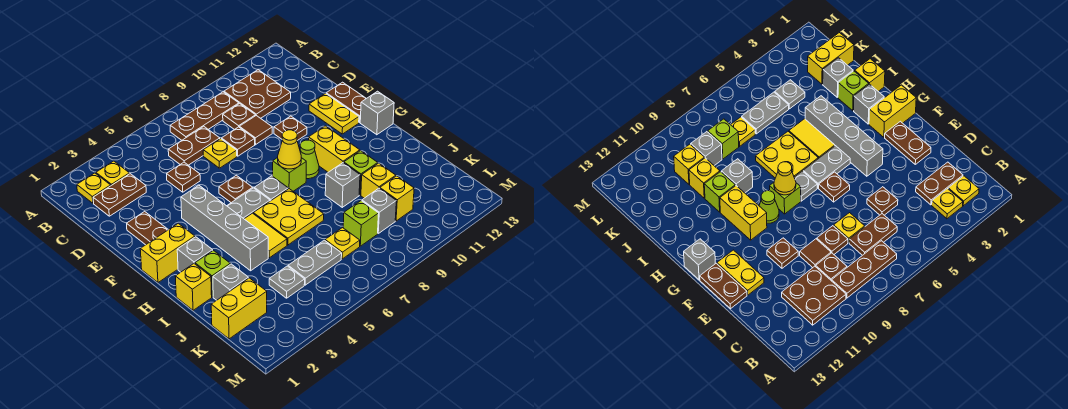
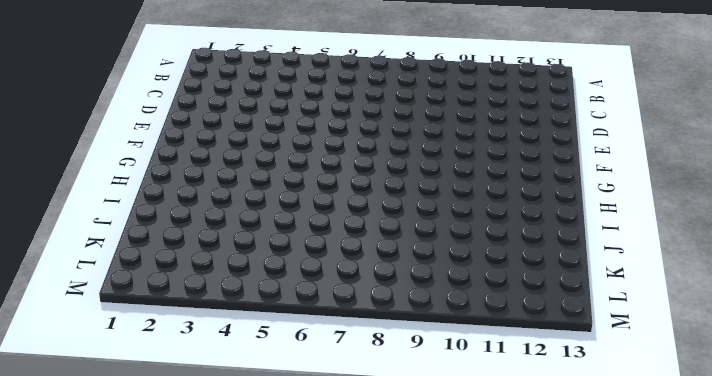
none -> yellow 1x1 plate [77,173,111,203]
none -> yellow 1x1 plate [96,161,130,185]
none -> brown 1x3 plate [170,92,239,140]
none -> brown 2x2 plate [224,70,291,118]

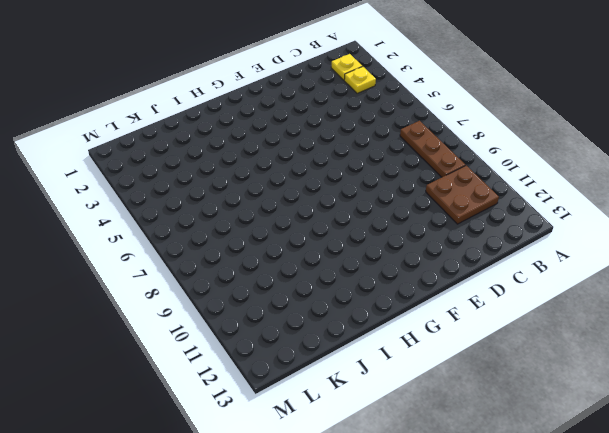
none -> brown 1x2 plate [93,174,146,216]
none -> brown 1x2 plate [168,127,220,165]
none -> brown 1x1 plate [223,104,256,130]
none -> brown 1x1 plate [167,162,200,192]

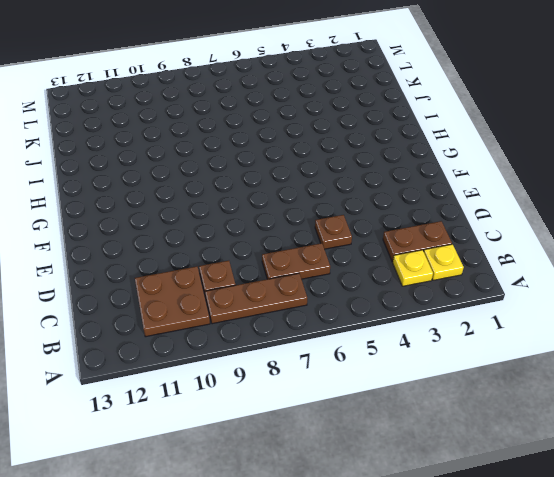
none -> yellow 1x1 plate [203,139,237,168]
none -> brown 1x1 plate [221,127,255,156]
none -> brown 1x1 tile [239,116,272,145]
none -> brown 1x2 plate [127,211,168,245]

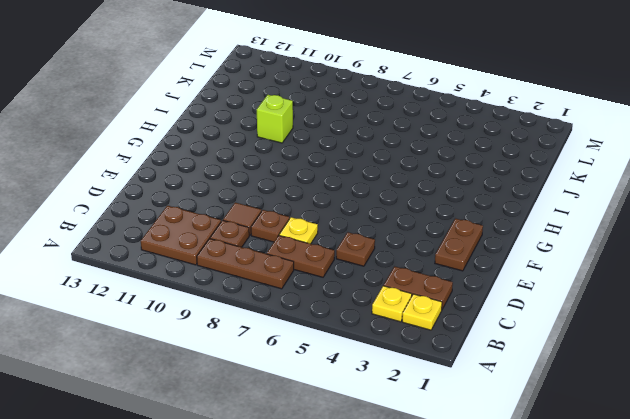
none -> brown 1x1 plate [274,116,307,141]
none -> yellow 1x2 plate [309,94,359,134]
none -> brown 1x2 plate [326,82,366,123]
none -> grey 1x4 brick [181,185,268,271]

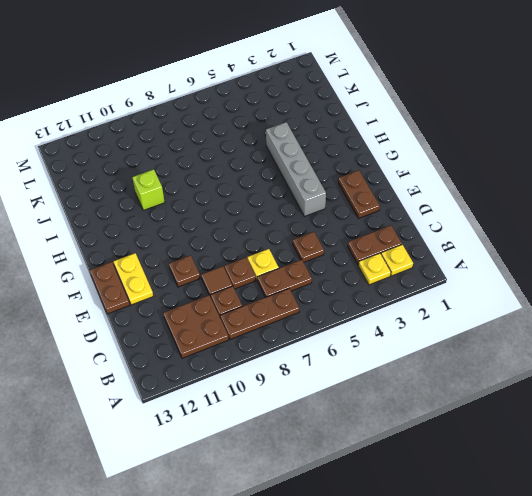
none -> brown 1x1 plate [219,175,253,203]
none -> yellow 1x2 brick [140,223,195,282]
none -> grey 1x2 plate [227,188,270,219]
none -> grey 1x1 plate [254,176,288,201]

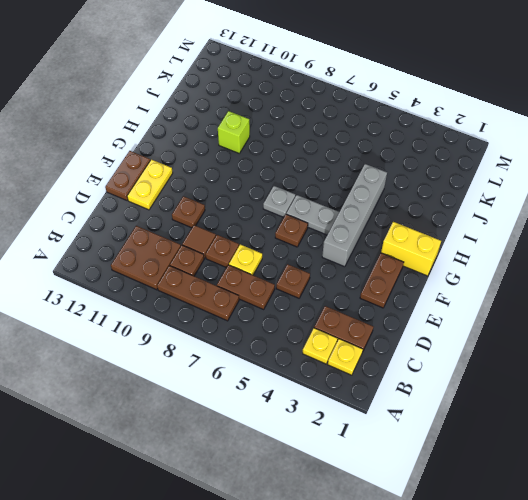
none -> lime 1x1 brick [273,158,306,191]
none -> lime 1x1 cone [300,140,319,179]
none -> yellow 1x2 brick [309,126,360,172]
none -> grey 1x1 brick [360,91,394,135]

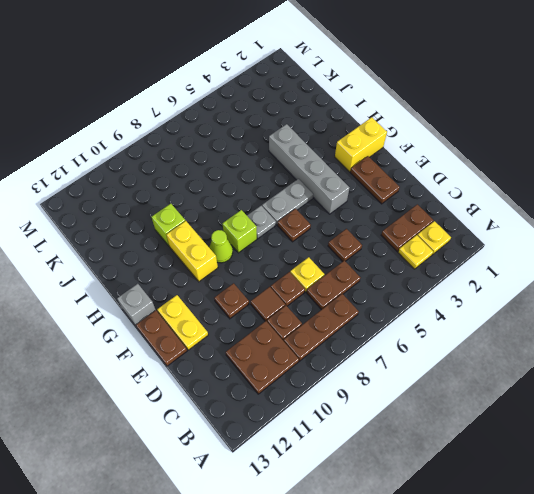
none -> grey 1x1 brick [177,237,213,272]
none -> yellow 1x2 tile [245,213,287,258]
none -> yellow 2x2 plate [253,189,324,245]
none -> yellow 1x1 brick [175,264,212,310]

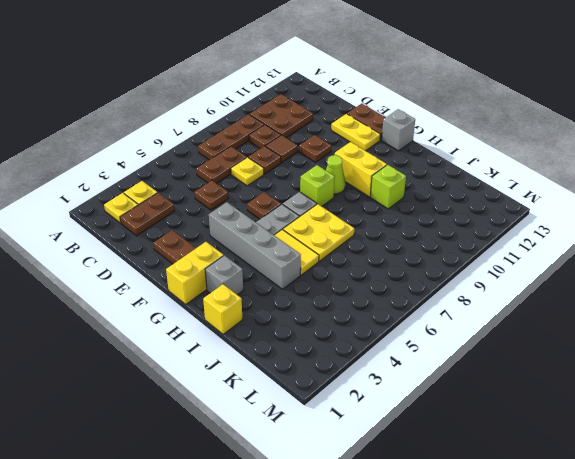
none -> lime 1x1 brick [195,250,230,297]
none -> grey 1x1 brick [325,163,360,207]
none -> grey 1x1 brick [213,264,248,300]
none -> yellow 1x1 brick [361,163,396,198]

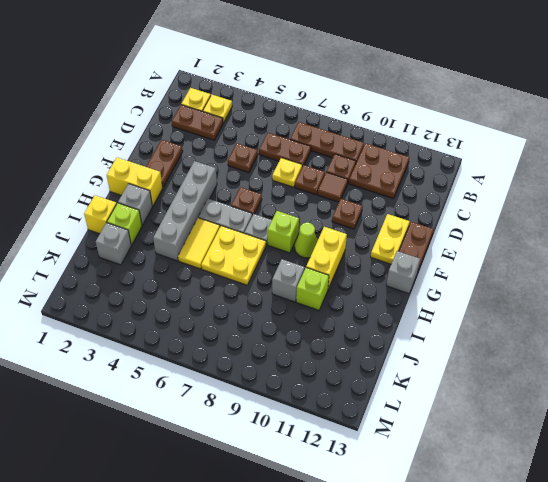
none -> yellow 1x1 brick [361,163,396,198]
none -> yellow 1x2 brick [211,278,267,339]
none -> grey 1x1 plate [269,266,305,298]
none -> grey 1x2 plate [288,240,342,285]

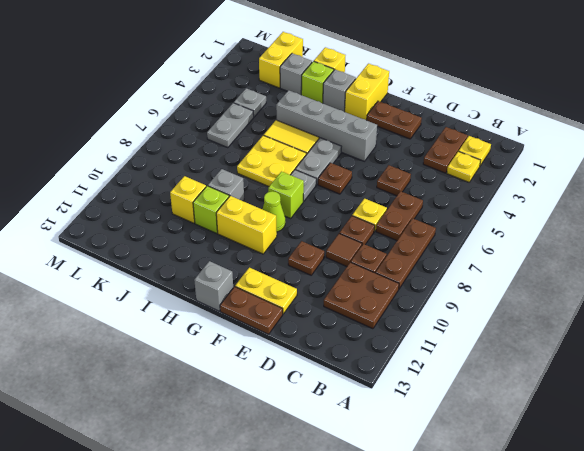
none -> yellow 1x1 plate [325,228,360,259]
none -> lime 1x1 brick [343,201,379,246]
none -> grey 1x1 brick [362,188,396,233]
none -> yellow 1x1 brick [380,176,414,221]

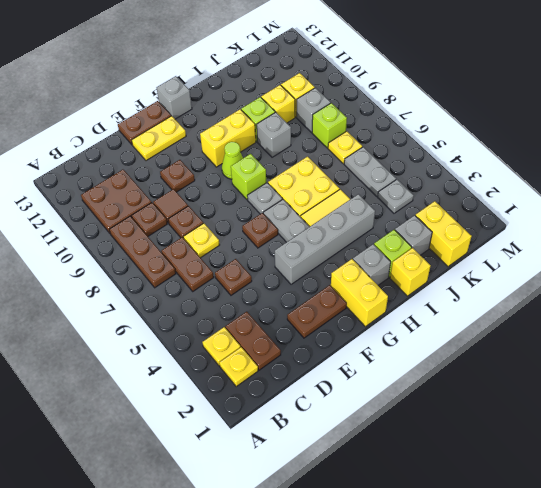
none -> yellow 1x1 cone [278,130,301,169]

